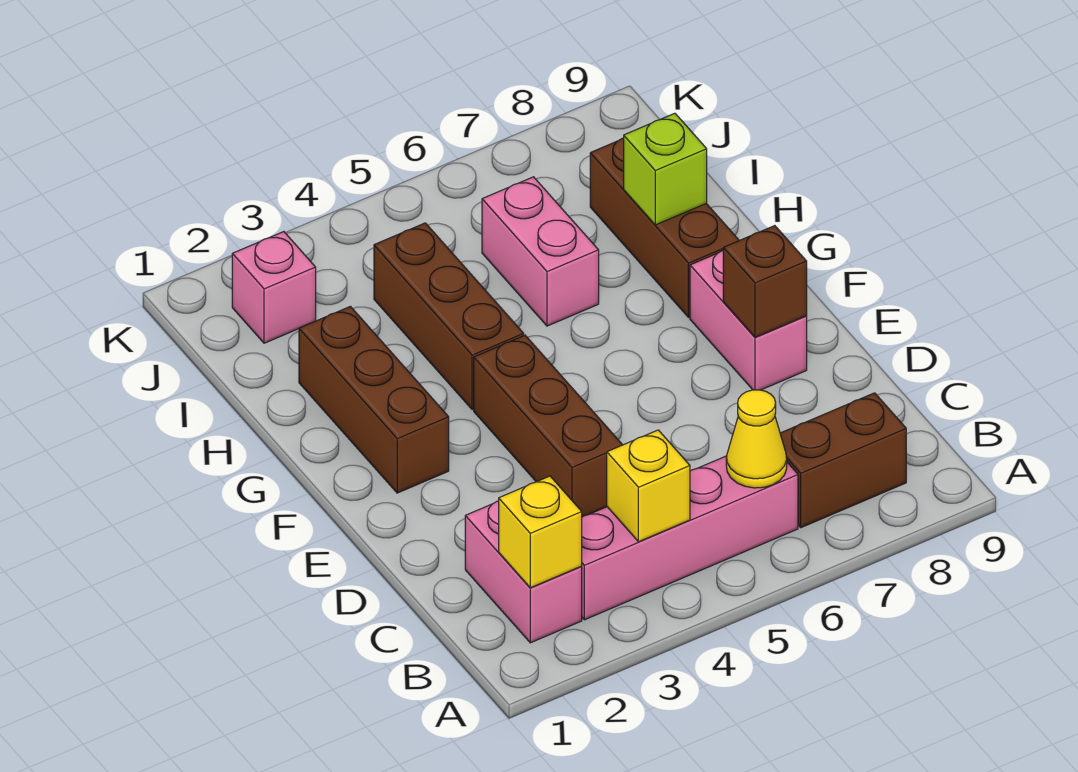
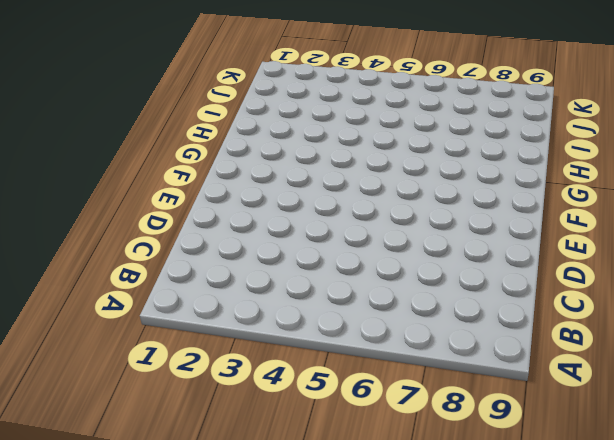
none -> pink 1x2 brick [465,501,582,643]
none -> pink 1x4 brick [581,456,798,620]
none -> brown 1x2 brick [780,393,906,528]

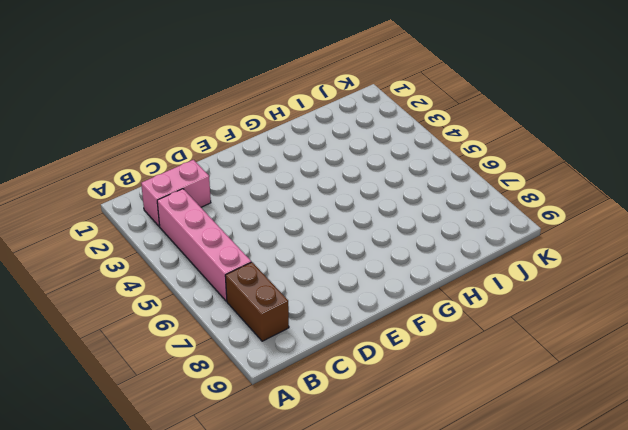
none -> brown 1x3 brick [474,335,622,517]
none -> pink 1x2 brick [690,251,807,390]
none -> brown 1x3 brick [299,306,449,493]

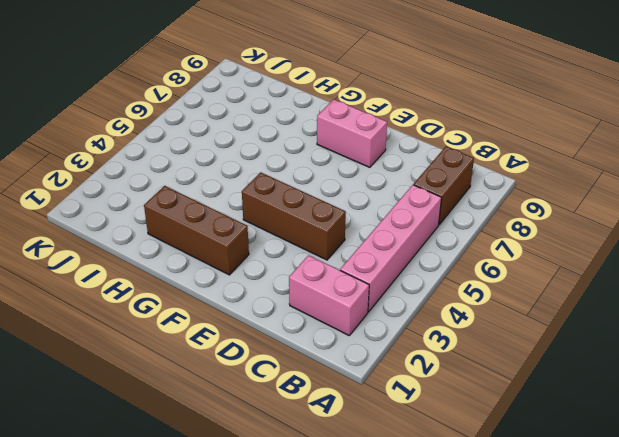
none -> brown 1x3 brick [374,223,524,410]
none -> brown 1x3 brick [590,138,739,317]
none -> pink 1x2 brick [482,177,599,326]

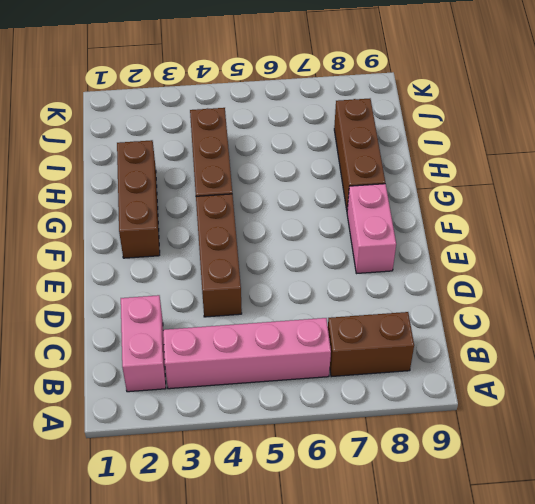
none -> pink 1x2 brick [482,177,599,326]
none -> pink 1x1 brick [232,232,316,343]
none -> yellow 1x1 brick [499,476,582,588]

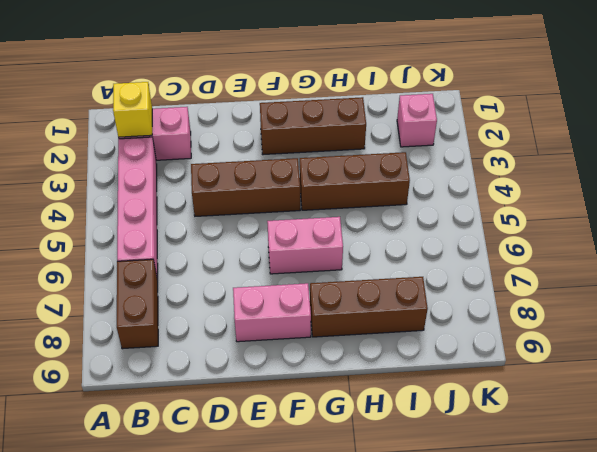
pink 1x2 brick [267,217,343,274] -> pink 1x2 brick moved to [482,177,599,326]
none -> yellow 1x1 brick [607,430,690,542]
none -> yellow 1x1 cone [726,390,787,488]
none -> brown 1x1 brick [723,226,807,337]

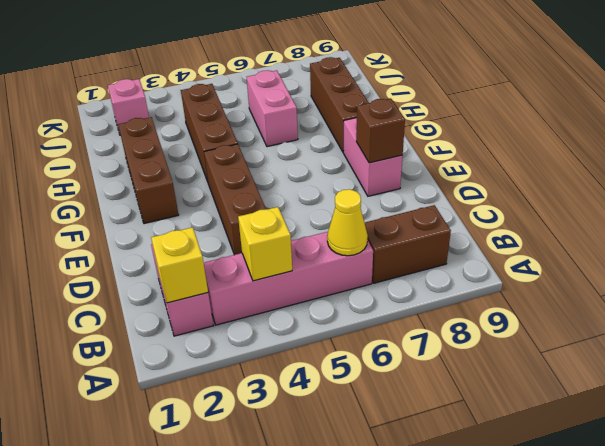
none -> lime 1x1 brick [624,113,707,225]

